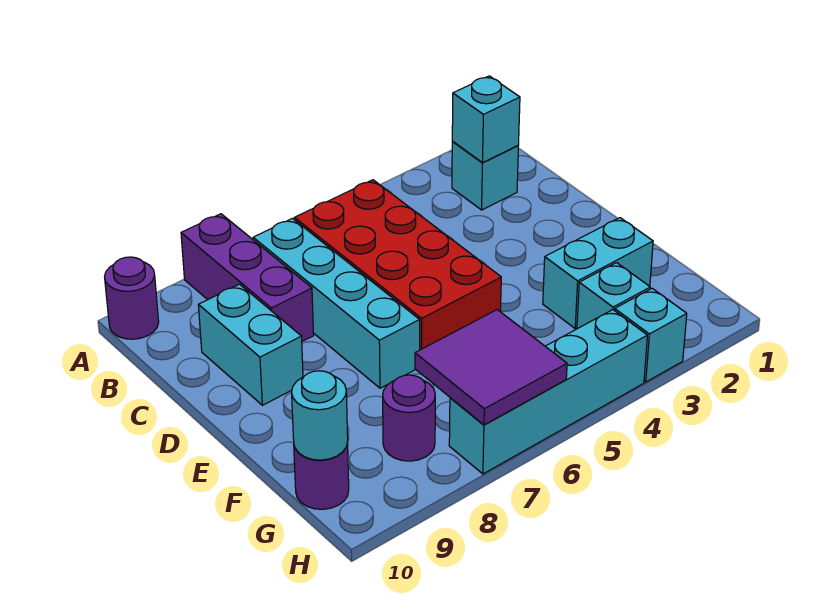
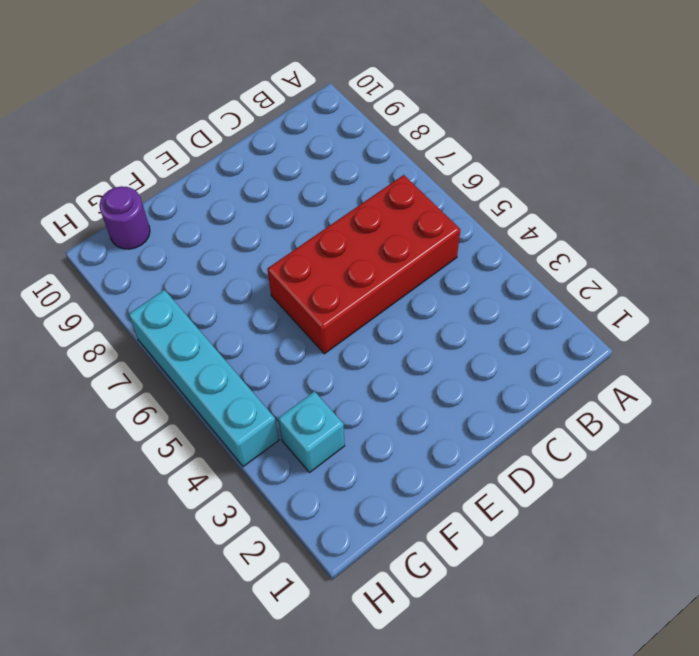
none -> purple 1x3 brick [181,214,314,341]
none -> purple 1x1 round brick [105,257,159,339]
none -> cyan 1x1 brick [452,142,518,210]

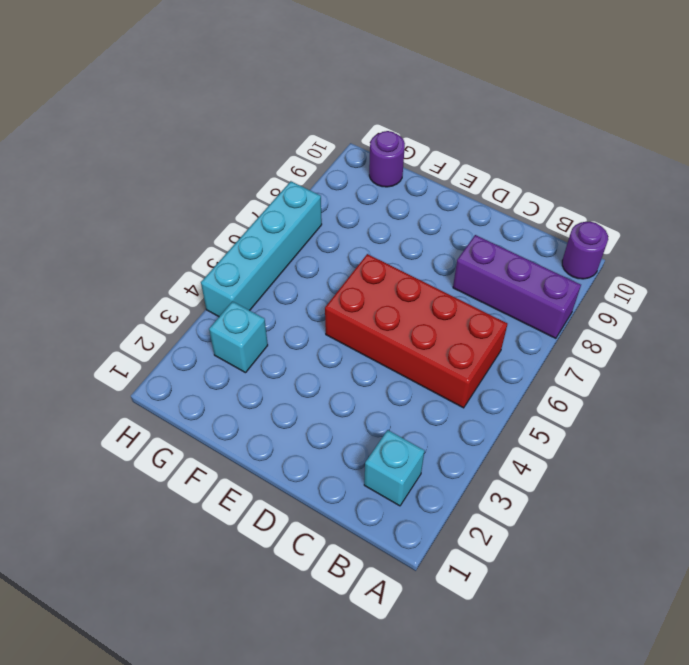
none -> cyan 1x4 brick [253,218,420,388]
none -> cyan 1x2 brick [198,284,303,405]
none -> cyan 1x2 brick [543,218,653,328]

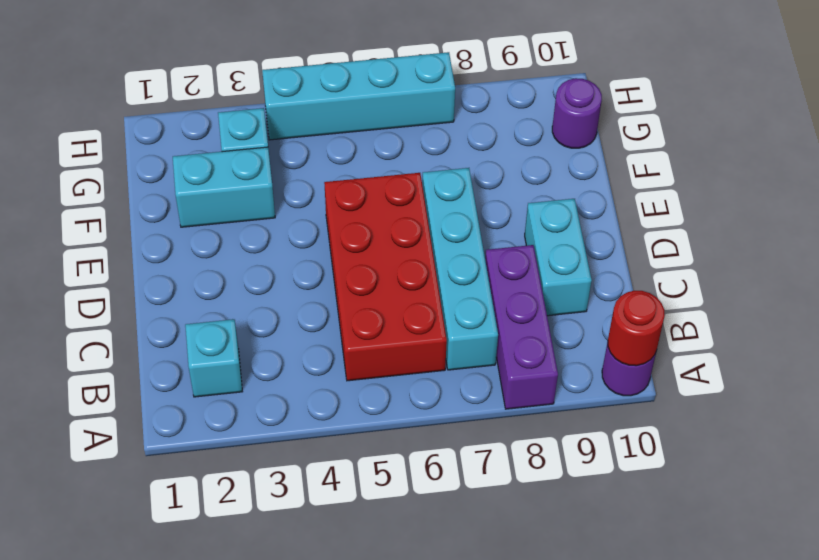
red 1x1 round brick [608,291,665,366] -> none
none -> purple 1x1 round brick [383,375,435,461]
none -> cyan 1x1 brick [615,289,687,382]
none -> cyan 1x1 brick [452,76,520,163]

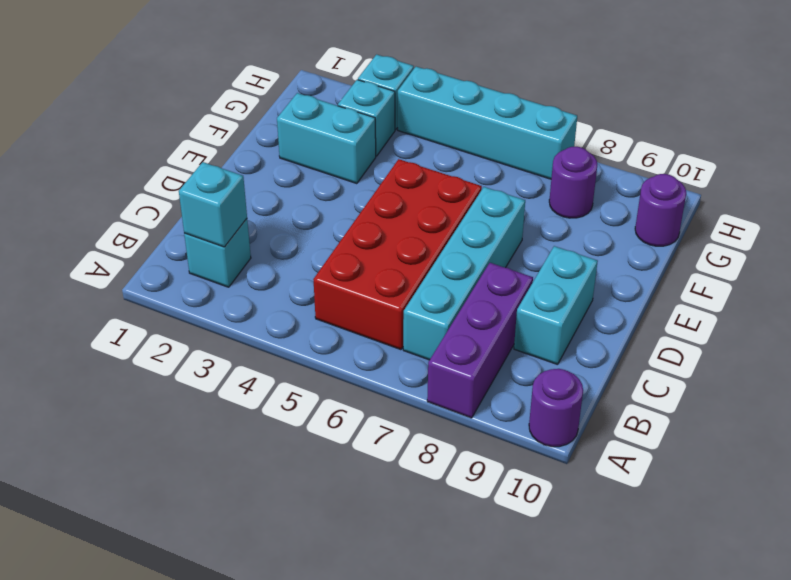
none -> purple 2x2 tile [415,310,567,425]
none -> cyan 1x1 round brick [292,371,348,460]

